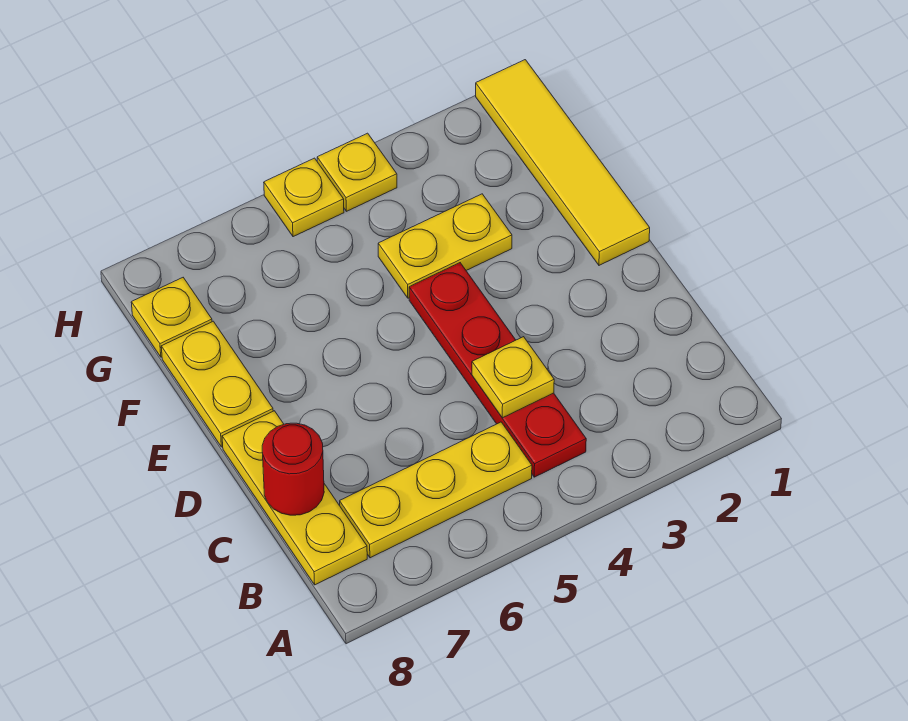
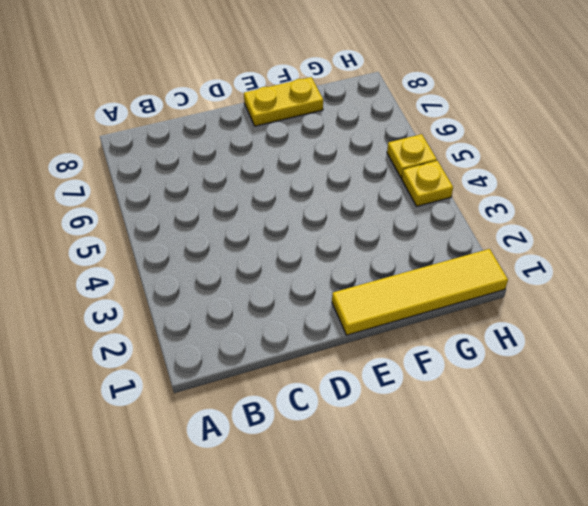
none -> red 1x4 plate [409,263,586,477]
none -> yellow 1x3 plate [340,422,532,558]

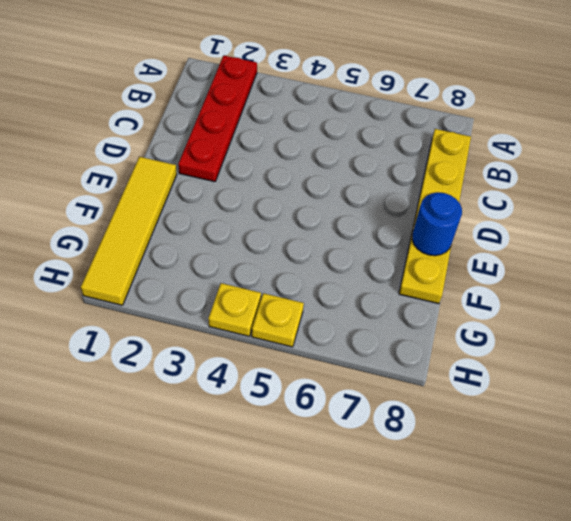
red 1x4 plate [178,56,257,182] -> red 1x4 plate moved to [409,263,586,477]
blue 1x1 round brick [412,192,462,256] -> none
none -> yellow 1x3 plate [340,422,532,558]
none -> yellow 1x2 plate [378,194,512,298]

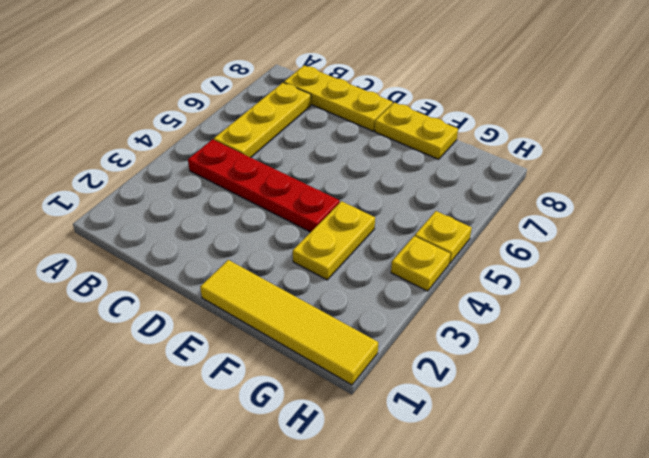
none -> yellow 1x1 plate [131,278,212,357]
none -> yellow 1x1 plate [472,337,554,418]

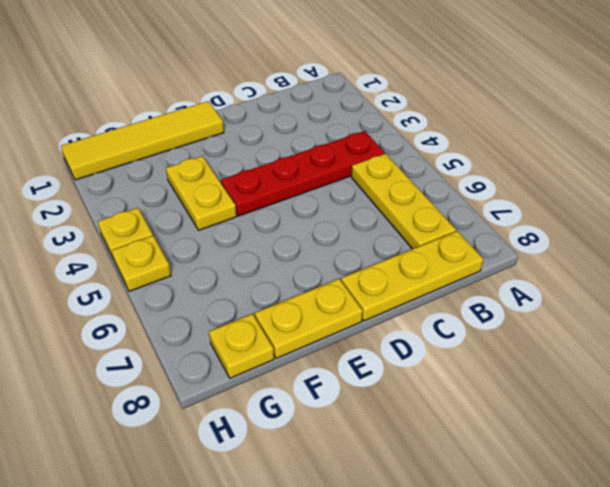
none -> yellow 1x1 plate [472,337,554,418]
none -> red 1x1 round brick [262,423,324,515]

